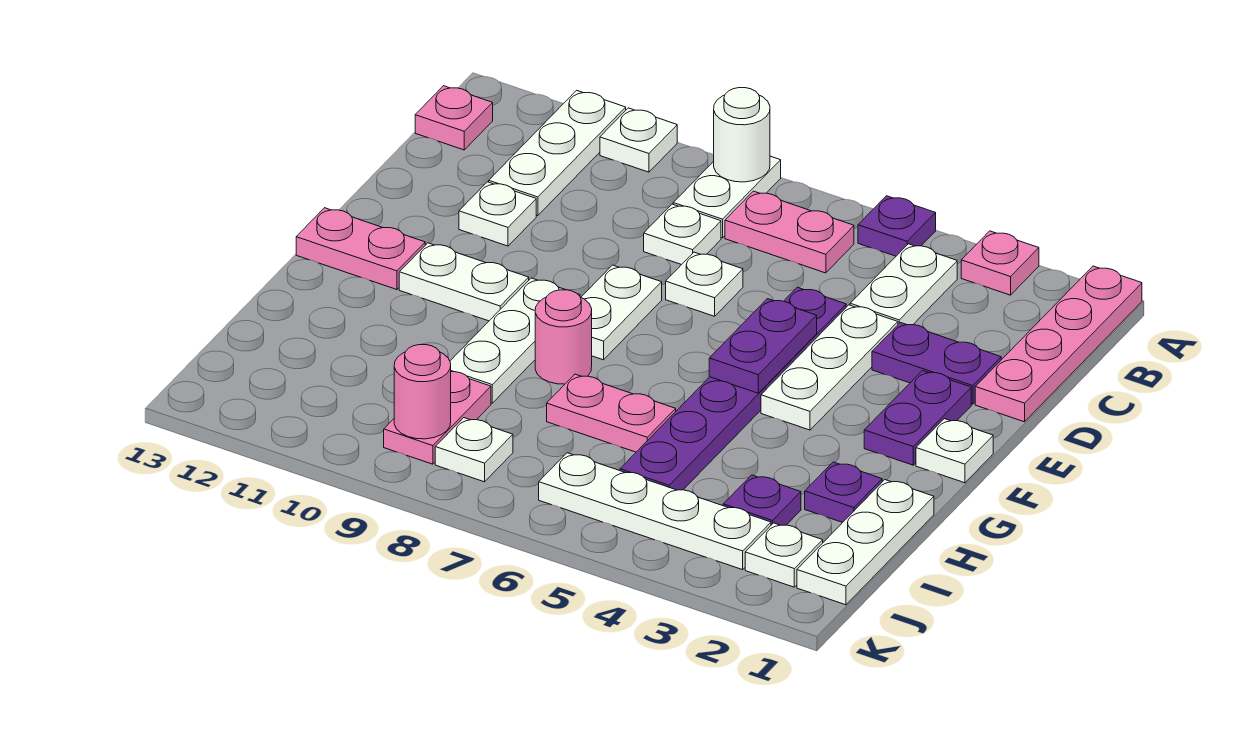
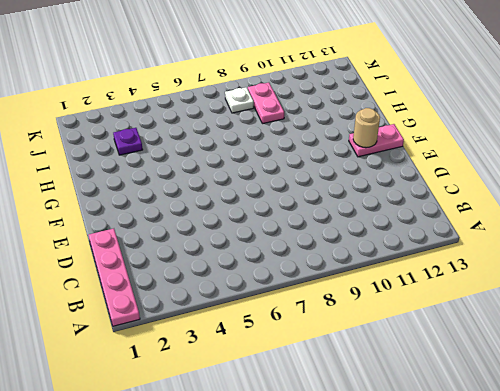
tan 1x1 round brick [353,108,380,148] -> none
none -> pink 1x1 plate [961,231,1039,295]
none -> purple 1x1 plate [858,196,936,256]
none -> white 1x2 plate [673,156,781,238]
none -> white 1x1 plate [600,108,677,172]

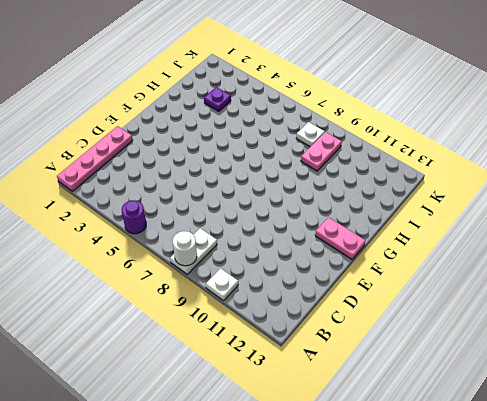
purple 1x1 round brick [122,200,146,234] -> purple 1x1 plate [858,196,936,256]
none -> pink 1x1 plate [961,231,1039,295]
none -> white 1x3 plate [489,90,626,216]
none -> white 1x2 plate [850,244,957,325]
none -> pink 1x2 plate [725,191,854,273]

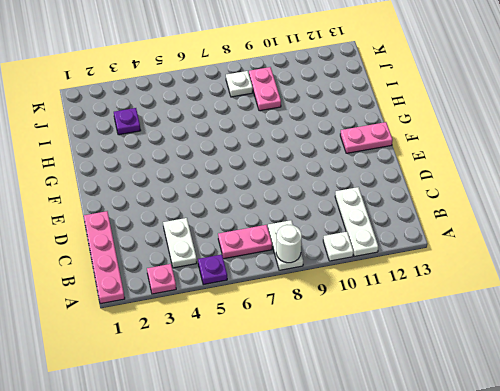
none -> pink 1x1 plate [415,86,493,150]
none -> white 1x1 plate [644,204,721,265]
none -> purple 1x2 plate [872,323,1001,404]
none -> white 1x3 plate [761,305,898,430]

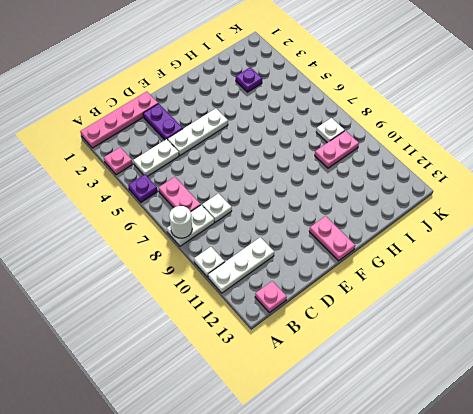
none -> purple 1x6 plate [620,287,846,490]
none -> white 1x1 plate [666,252,743,316]
none -> white 1x1 plate [459,182,536,246]
none -> purple 1x2 plate [864,371,971,465]

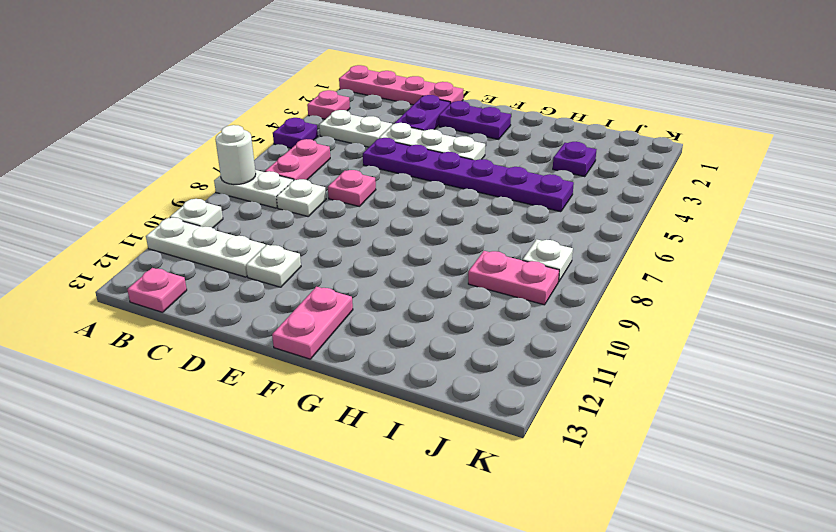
pink 1x1 plate [328,170,376,206] -> white 1x1 plate [666,252,743,316]
none -> white 1x2 plate [581,265,662,360]
none -> white 1x1 plate [916,419,993,483]
none -> white 1x3 plate [450,278,580,403]
none -> white 1x2 plate [399,243,529,321]

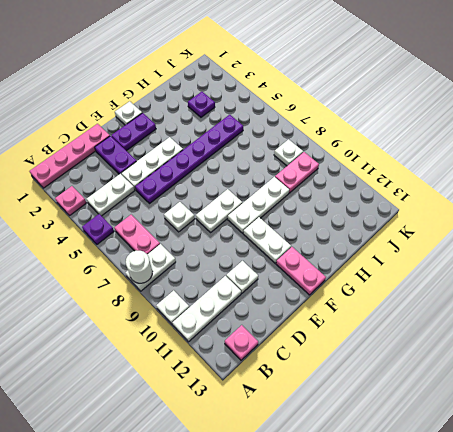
none -> white 1x1 plate [644,204,721,265]
none -> pink 1x1 round brick [535,290,592,384]
none -> white 1x3 plate [797,480,934,605]
none -> purple 1x1 plate [805,462,882,522]

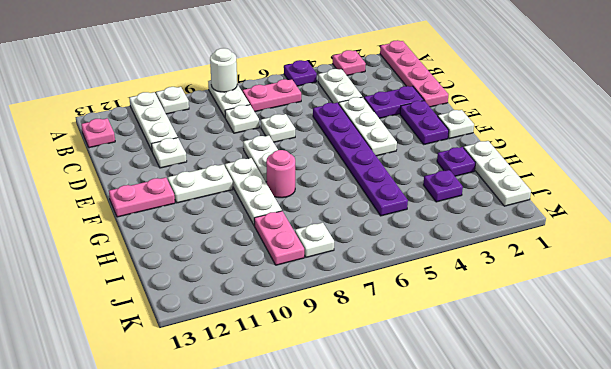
none -> pink 1x2 plate [547,374,676,452]
none -> white 1x1 plate [745,523,823,587]
none -> white 1x4 plate [539,453,771,570]
none -> purple 1x2 plate [709,299,817,393]

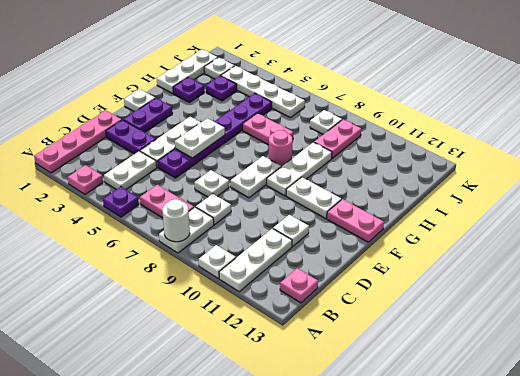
white 1x2 plate [175,119,225,158] -> purple 1x2 plate [709,299,817,393]
none -> pink 1x1 round brick [394,345,451,439]

